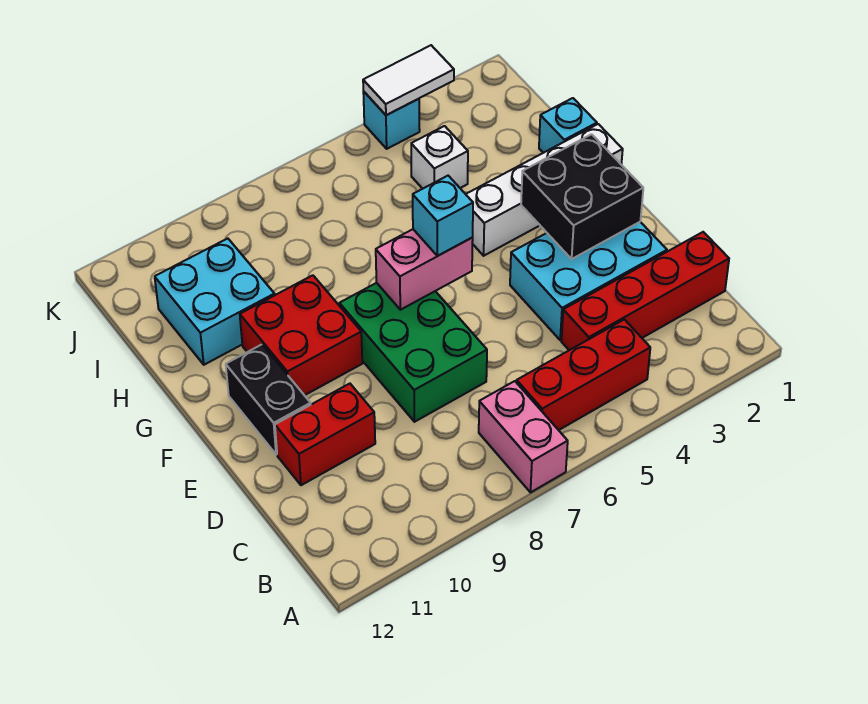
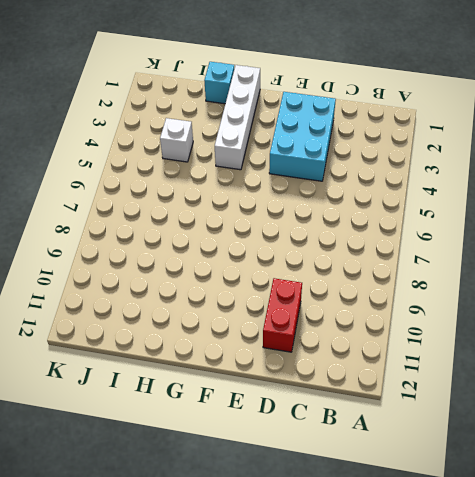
none -> pink 1x2 brick [479,381,568,492]
none -> red 1x3 brick [517,320,650,430]
none -> red 1x4 brick [561,232,729,350]

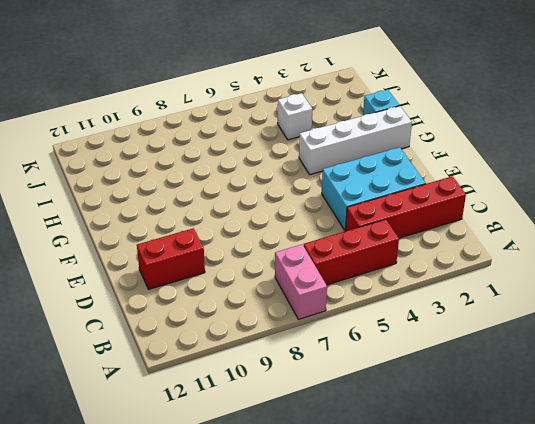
none -> green 2x3 brick [339,283,487,422]
none -> black 1x2 brick [226,345,311,455]
none -> red 2x2 brick [240,275,362,395]

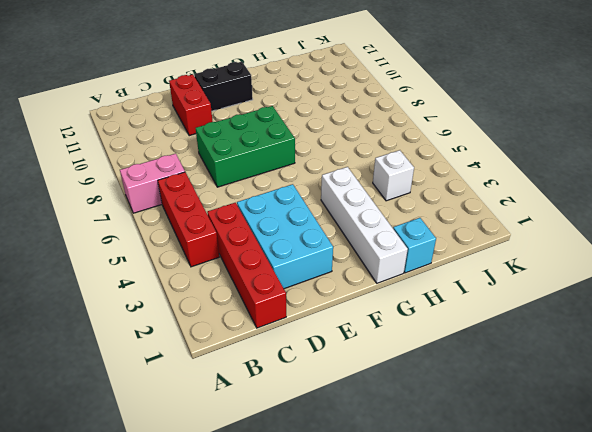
none -> red 2x2 brick [240,275,362,395]
none -> cyan 2x2 brick [155,238,275,365]
none -> cyan 1x1 brick [363,91,420,149]

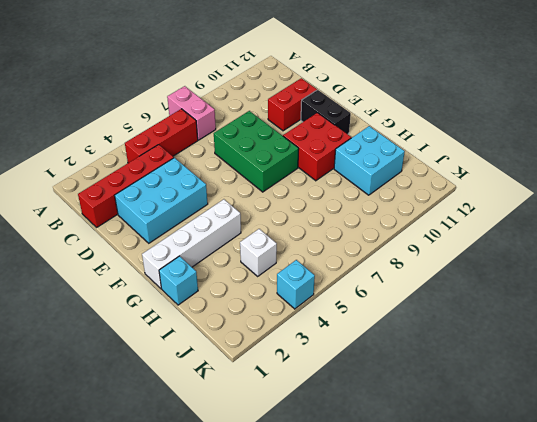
none -> black 2x2 brick [521,134,643,259]
none -> pink 1x2 brick [376,229,473,310]
none -> white 1x2 tile [363,45,454,115]

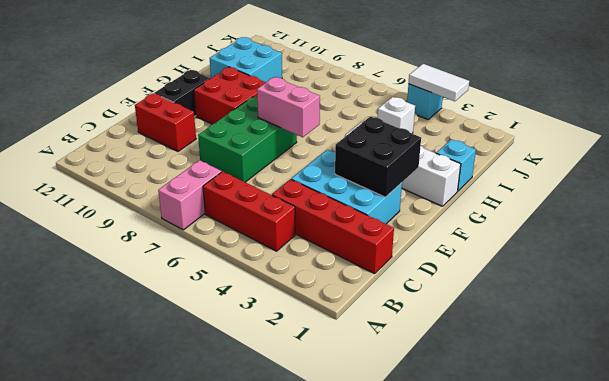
none -> cyan 1x1 brick [413,176,473,256]

